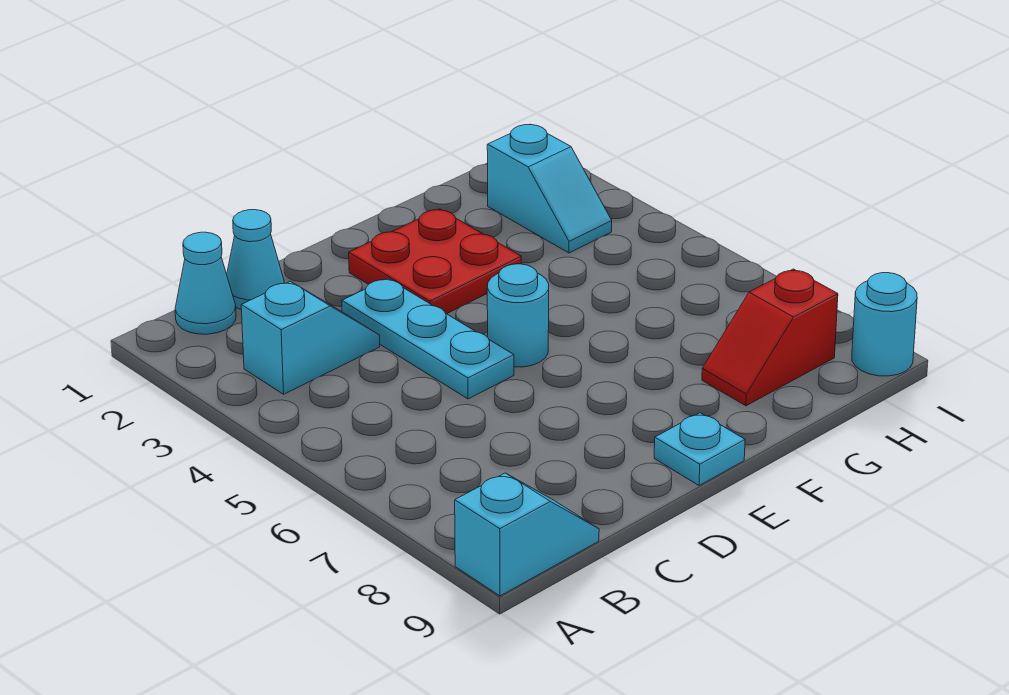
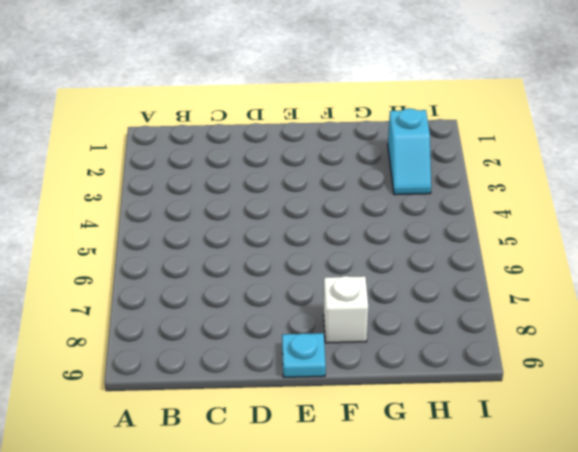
white 1x1 brick [324,276,368,343] -> none
none -> cyan 1x2 slope [455,473,599,596]
none -> cyan 1x1 cone [175,232,236,334]

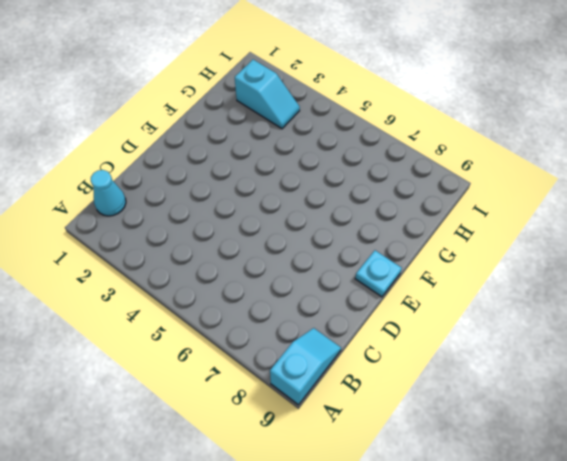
none -> cyan 1x2 slope [241,281,380,394]
none -> cyan 1x1 cone [227,210,285,309]

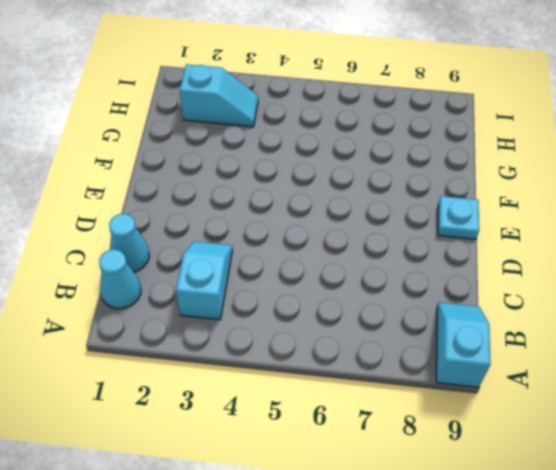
none -> cyan 1x3 plate [342,278,514,399]
none -> red 2x2 plate [349,209,521,314]

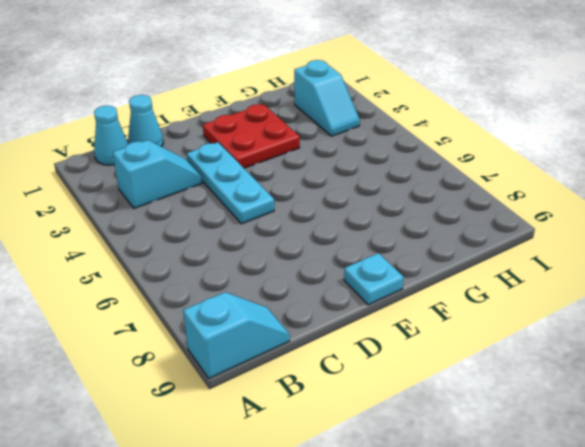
none -> cyan 1x1 round brick [487,264,549,367]
none -> red 1x2 slope [702,269,838,406]

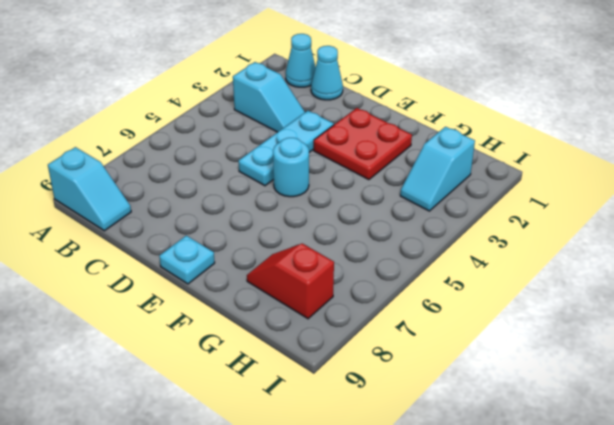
none -> cyan 1x1 round brick [852,273,917,376]

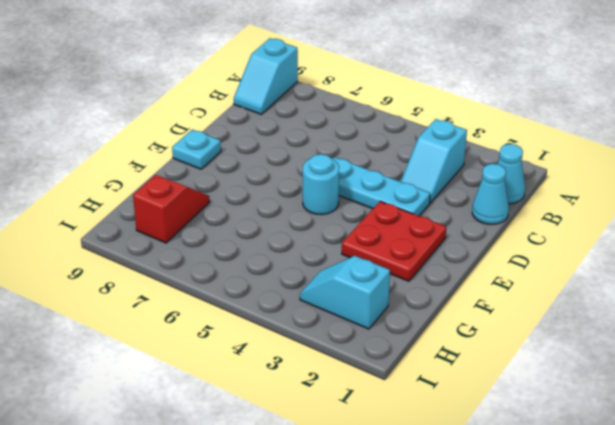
none -> cyan 1x1 round brick [852,273,917,376]

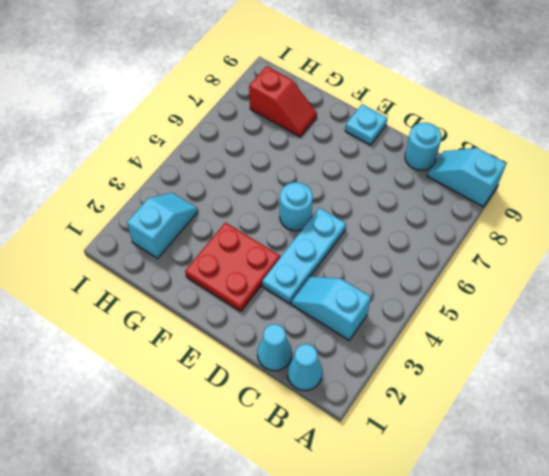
cyan 1x1 round brick [405,123,441,170] -> cyan 1x1 round brick moved to [852,273,917,376]

